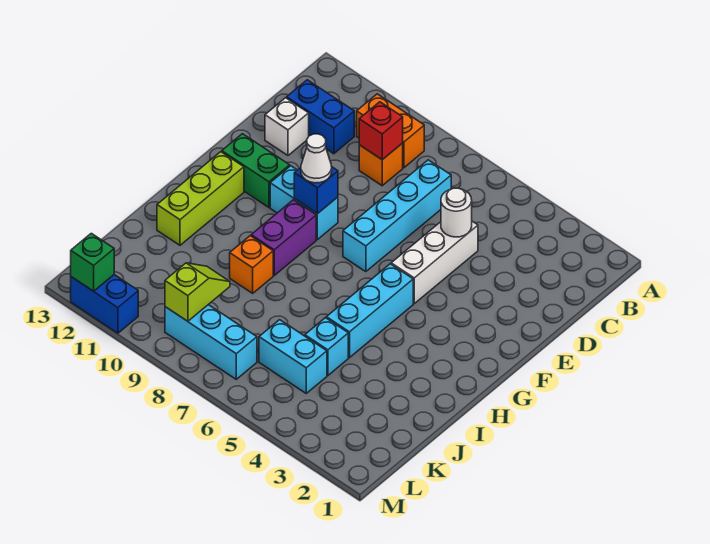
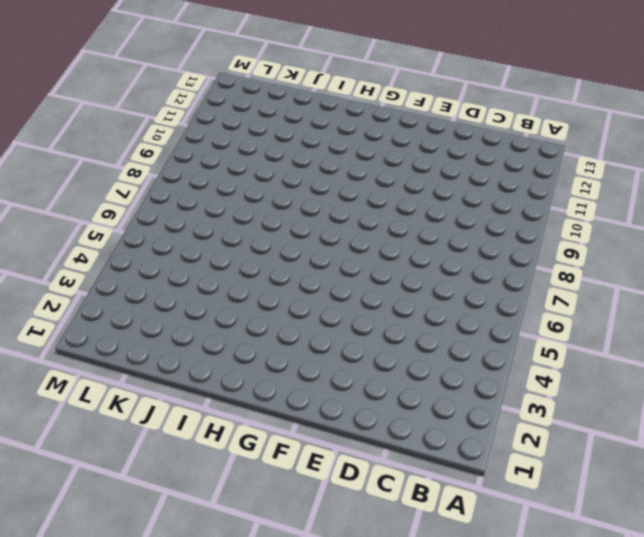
none -> orange 1x2 brick [357,94,424,168]
none -> cyan 1x4 brick [343,160,451,272]
none -> orange 1x1 brick [359,143,403,186]

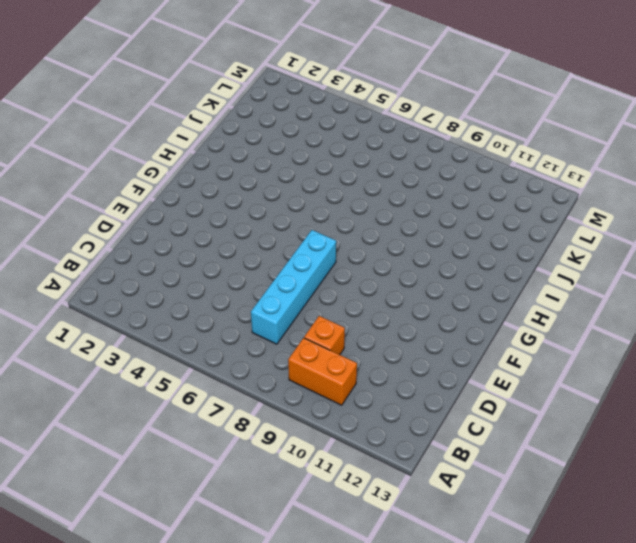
none -> blue 1x2 brick [287,80,354,154]
none -> white 1x3 brick [391,221,478,303]
none -> white 1x1 brick [265,98,309,155]

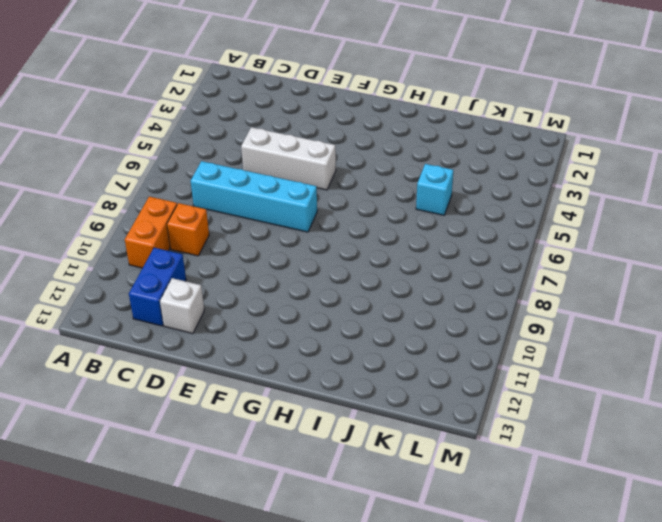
none -> cyan 1x2 brick [270,166,338,240]
none -> green 1x2 brick [222,134,290,207]
none -> cyan 1x3 brick [326,264,413,358]

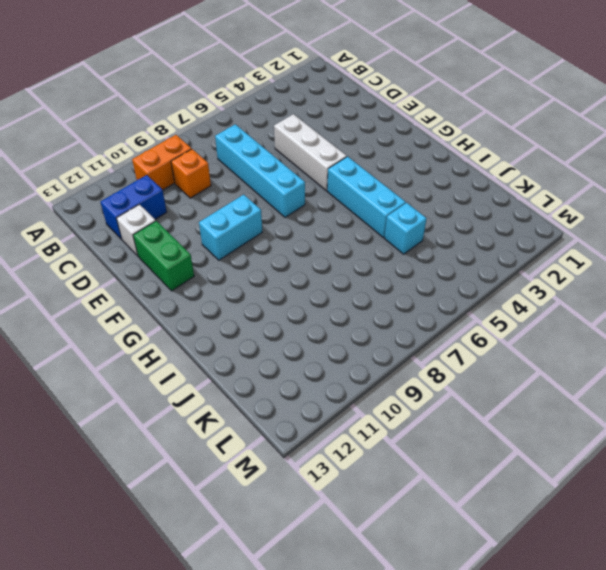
green 1x2 brick [133,221,194,291] -> green 1x2 brick turned to [222,134,290,207]
none -> purple 1x2 brick [251,200,316,275]
none -> lime 1x3 brick [157,152,244,245]
none -> orange 1x1 brick [230,236,273,293]

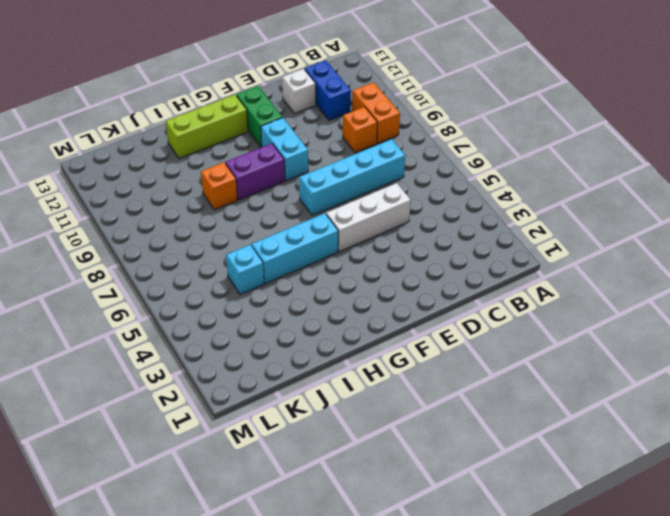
none -> cyan 1x2 brick [259,320,327,393]
none -> cyan 1x3 brick [165,305,257,379]
none -> blue 1x2 brick [71,275,138,333]

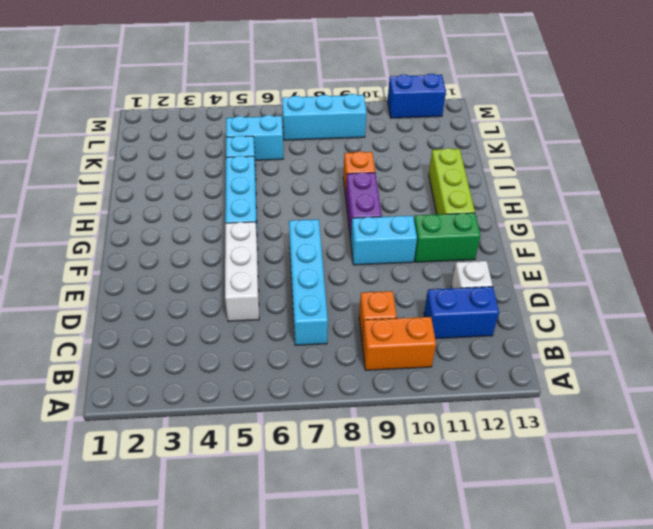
none -> red 1x1 brick [359,102,403,160]
none -> white 1x1 round brick [441,188,472,237]
none -> blue 1x1 brick [294,167,338,214]

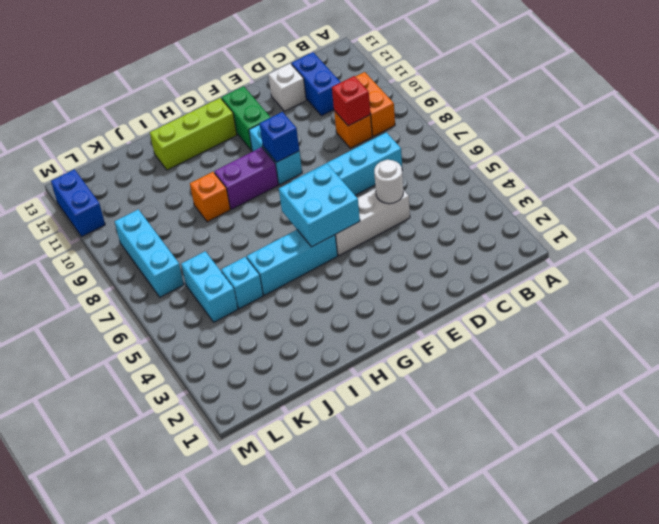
cyan 2x2 brick [279,164,360,247] -> none
none -> lime 1x2 slope [165,263,230,321]
none -> green 1x1 brick [71,233,114,291]
none -> white 1x1 cone [301,134,332,183]

